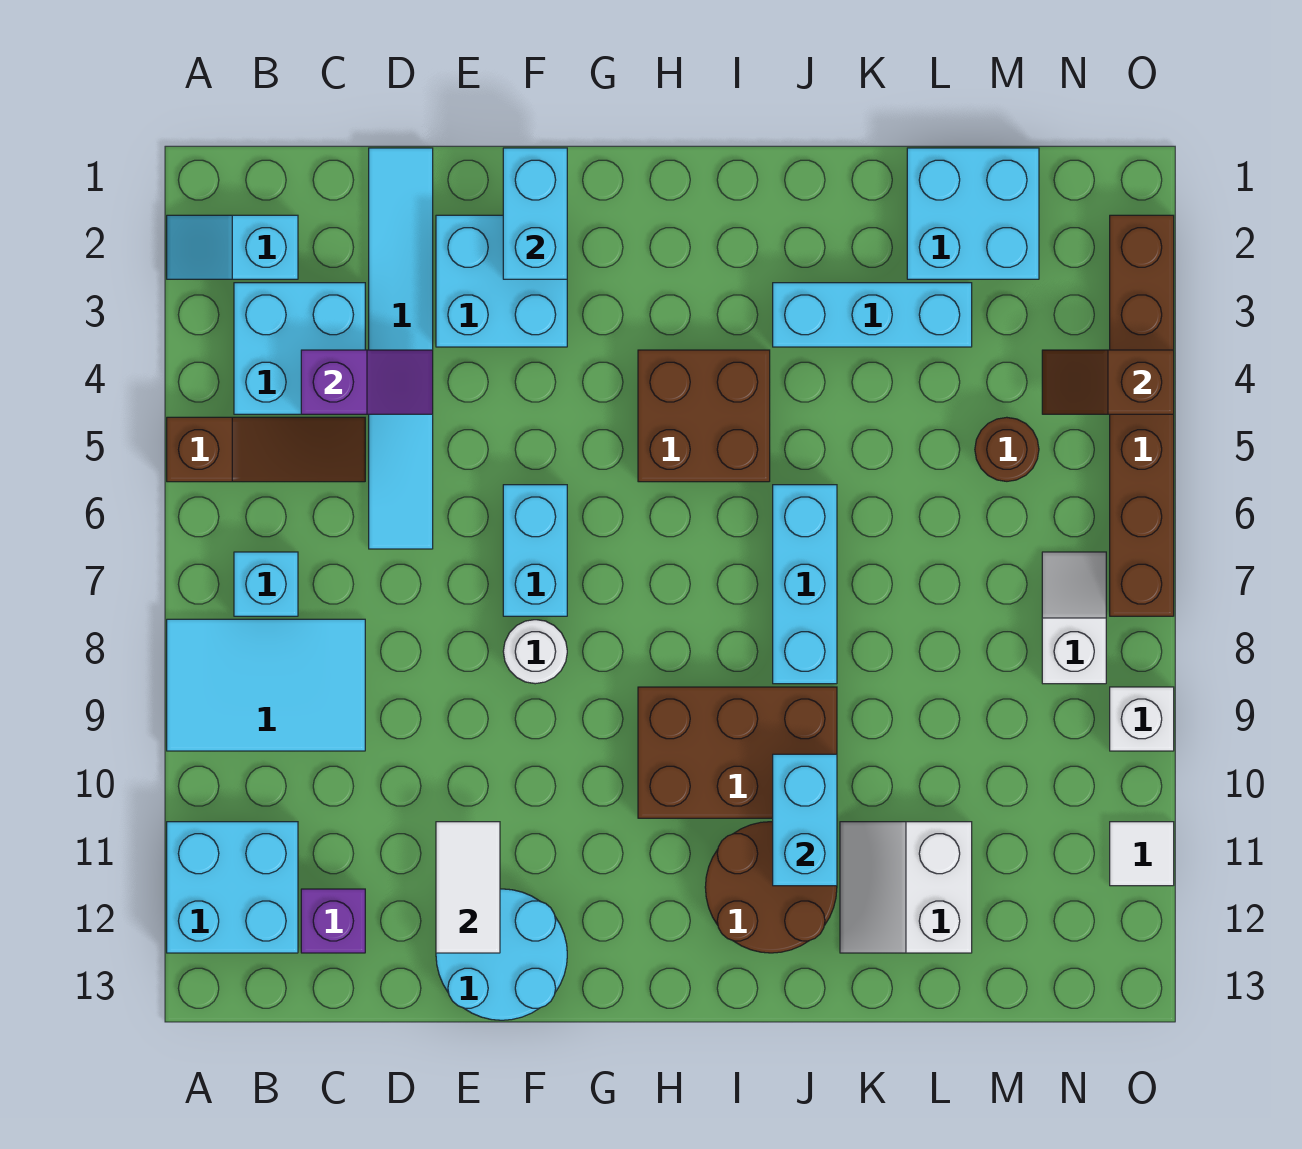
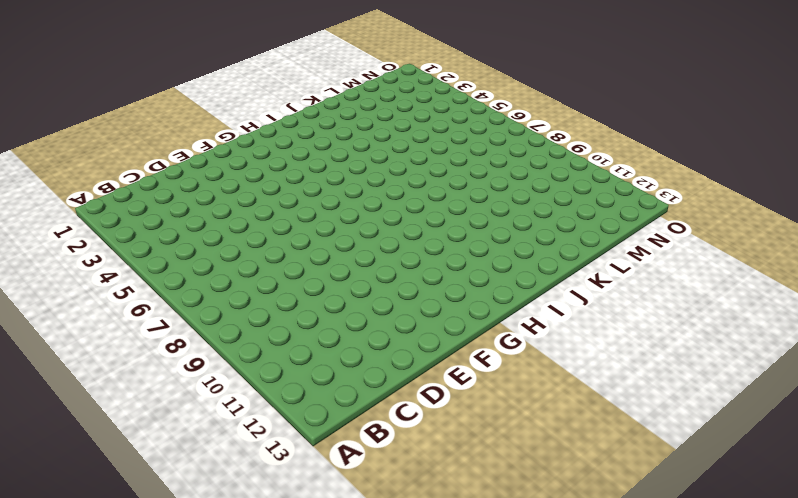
none -> cyan 1x2 slope [167,215,298,279]
none -> brown 1x3 slope [167,417,365,482]
none -> cyan 2x3 tile [167,619,365,751]

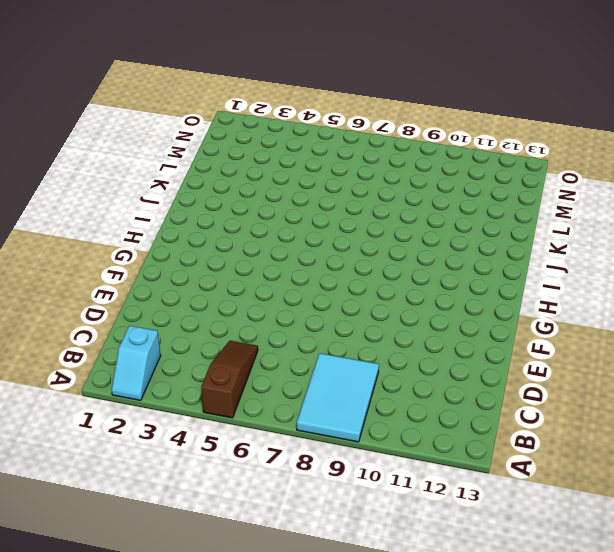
none -> cyan 2x2 brick [167,822,298,953]
none -> cyan 2x2 brick [234,283,365,414]
none -> cyan 1x1 brick [234,552,298,616]

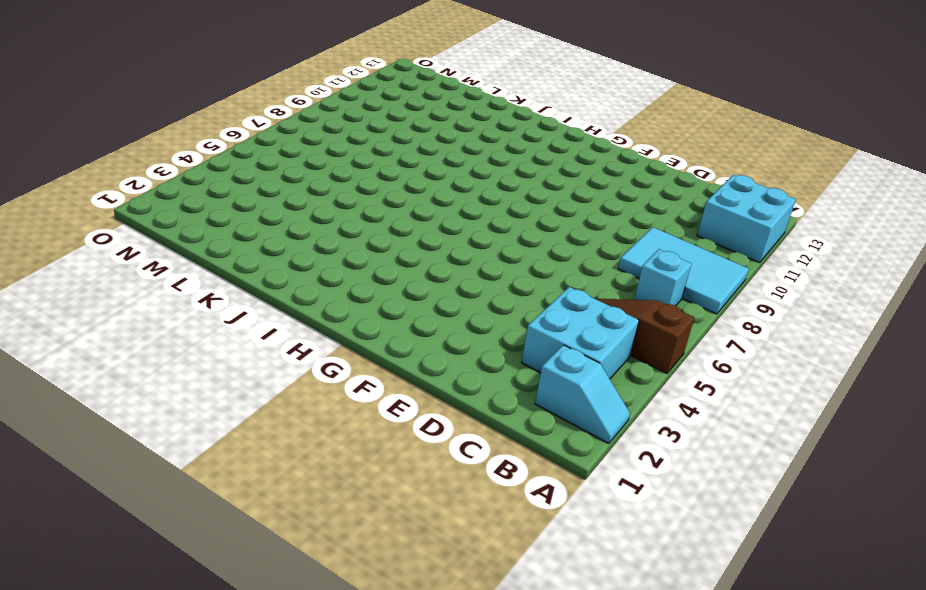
none -> purple 1x1 brick [301,889,365,953]
none -> cyan 1x6 tile [369,148,433,549]
none -> cyan 2x2 brick [436,215,567,347]

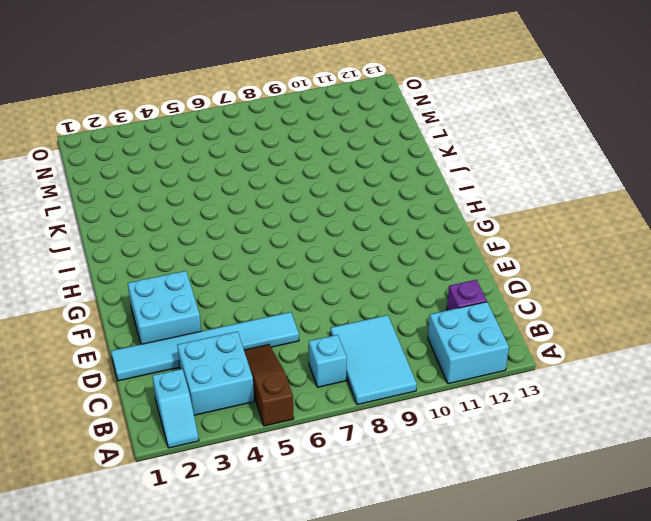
none -> cyan 2x2 round brick [436,889,567,1020]
none -> cyan 1x2 brick [503,485,567,616]
none -> white 1x1 round brick [503,620,567,684]

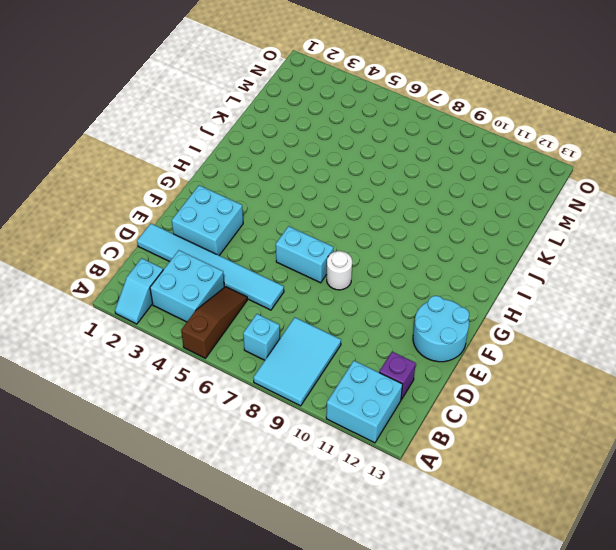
none -> brown 2x2 brick [638,350,770,482]
none -> brown 2x3 brick [638,687,837,818]
none -> brown 2x2 round brick [705,822,837,953]

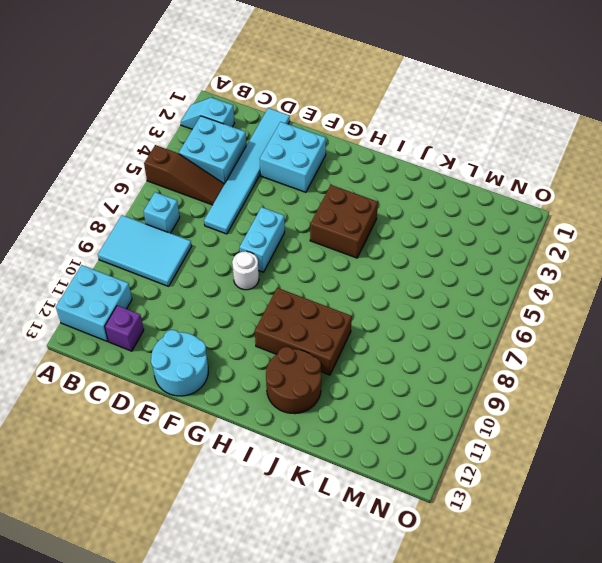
none -> cyan 1x3 brick [773,283,972,347]
none -> cyan 1x3 brick [773,485,837,684]
none -> white 2x2 slope [840,822,972,953]

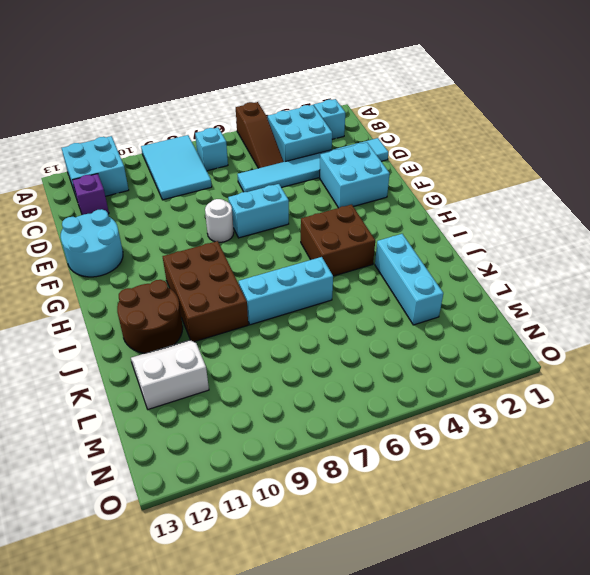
none -> cyan 2x2 brick [907,148,1039,279]
none -> brown 1x1 round brick [975,417,1039,481]
none -> white 1x2 slope [1042,552,1106,684]

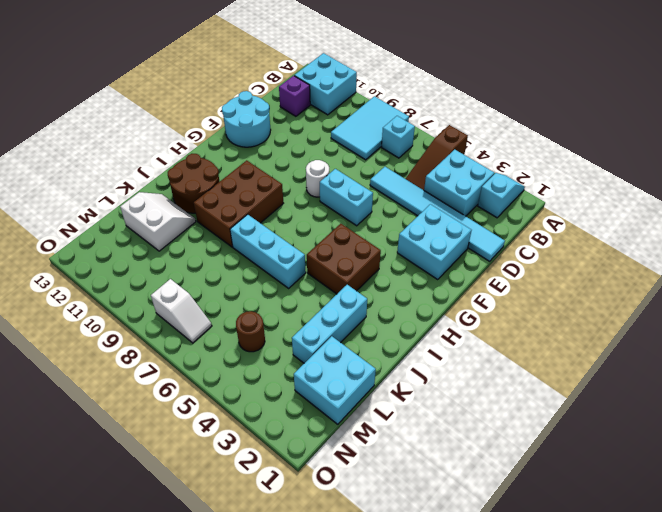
none -> brown 1x6 brick [1110,215,1174,616]
none -> white 1x1 brick [1110,687,1174,751]
none -> white 1x1 tile [1110,822,1174,886]

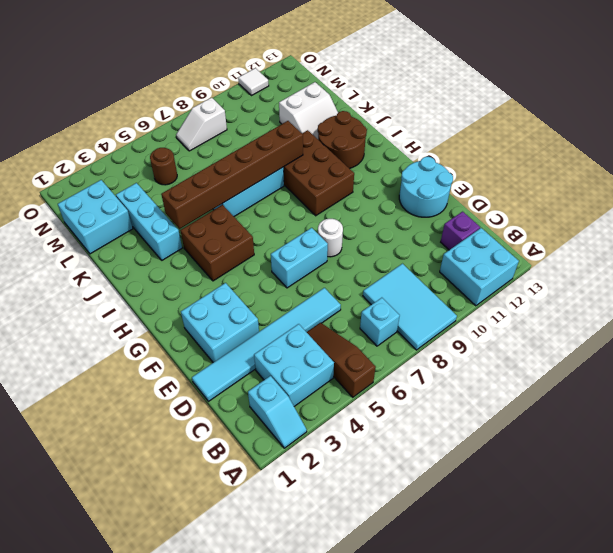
brown 1x6 brick [161,121,303,229] -> brown 1x6 brick moved to [1110,215,1174,616]
none -> white 1x1 brick [1110,687,1174,751]
none -> purple 1x2 slope [301,350,433,414]
none -> white 1x2 tile [436,822,500,953]

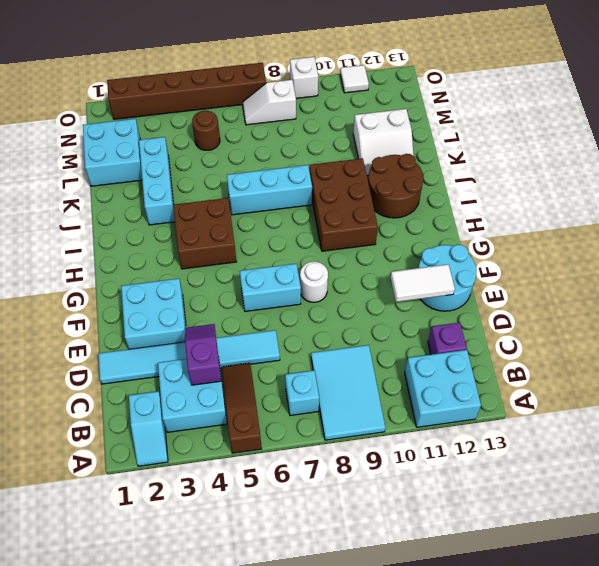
none -> cyan 1x2 brick [503,148,567,279]
none -> cyan 1x2 brick [773,754,837,886]
none -> brown 1x2 slope [1042,350,1174,414]

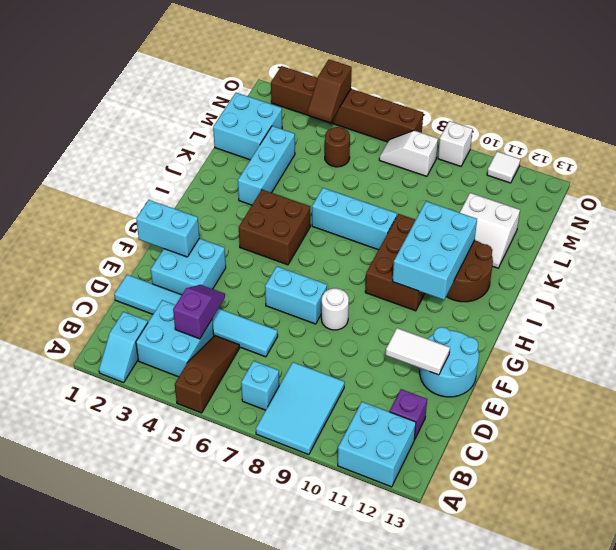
cyan 2x3 brick [392,201,477,300] -> cyan 1x2 brick [773,754,837,886]

